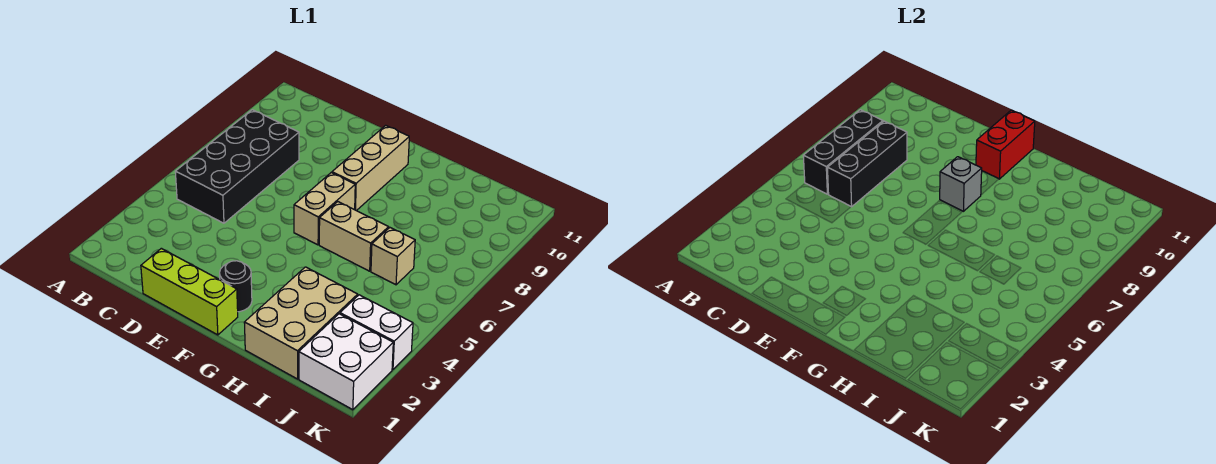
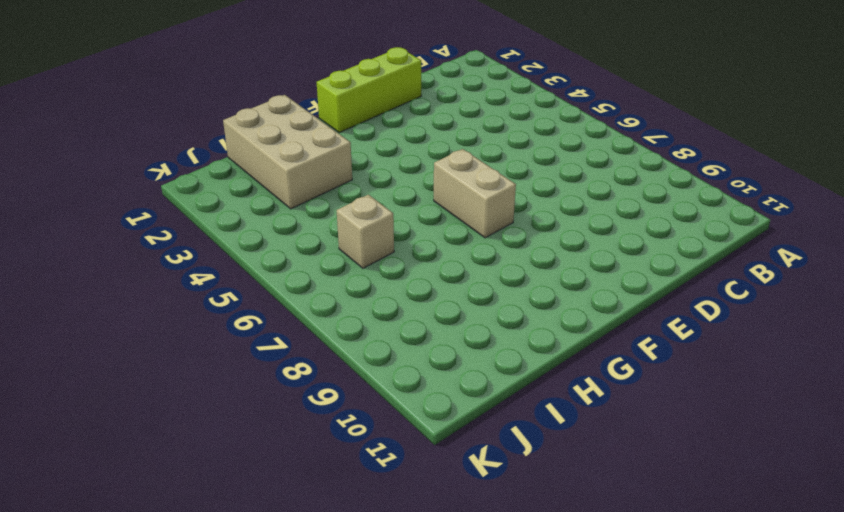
none -> black 2x4 brick [175,110,299,223]
none -> black 1x1 round brick [220,261,252,312]
none -> tan 1x3 brick [332,125,409,211]

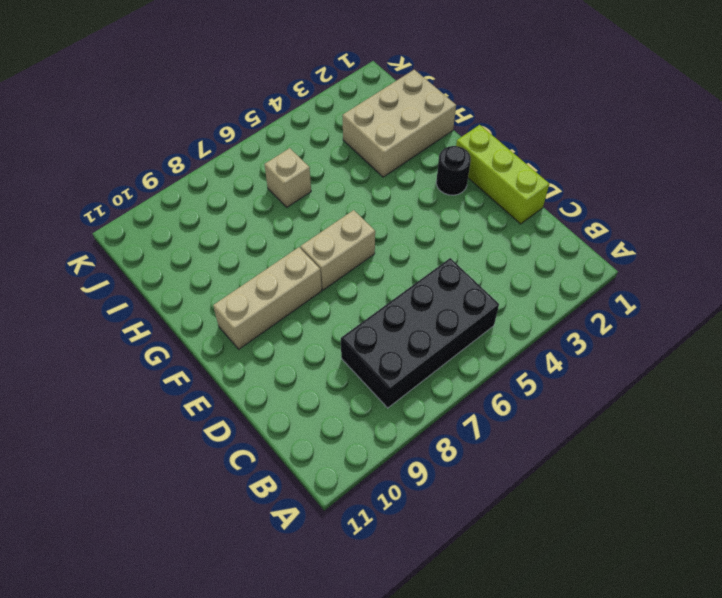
none -> tan 1x2 brick [319,202,389,271]
none -> white 2x2 brick [299,314,393,410]
none -> white 1x2 brick [340,295,413,369]

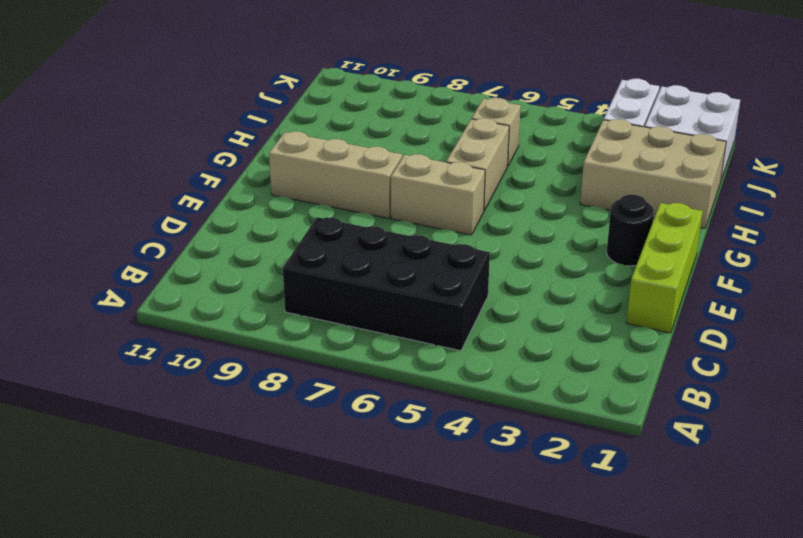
none -> black 1x3 brick [803,110,883,194]
none -> black 1x3 brick [828,121,907,207]
none -> grey 1x1 brick [940,157,982,211]

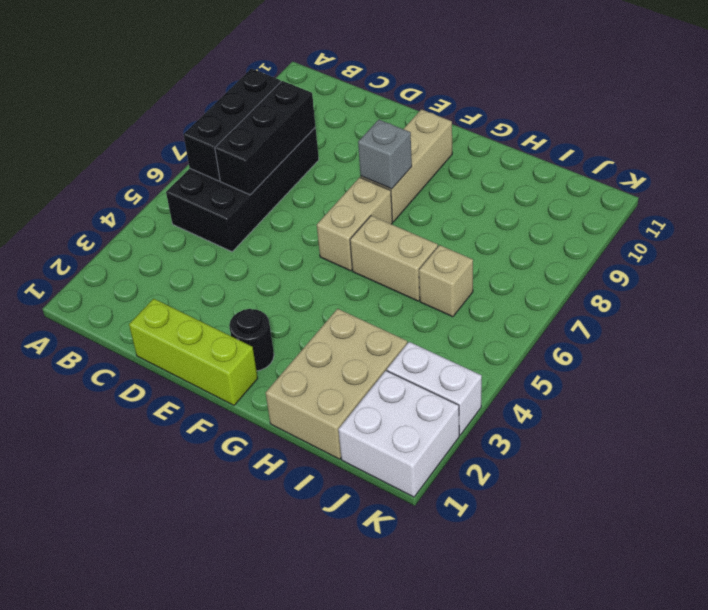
none -> red 1x2 brick [976,110,1035,179]

